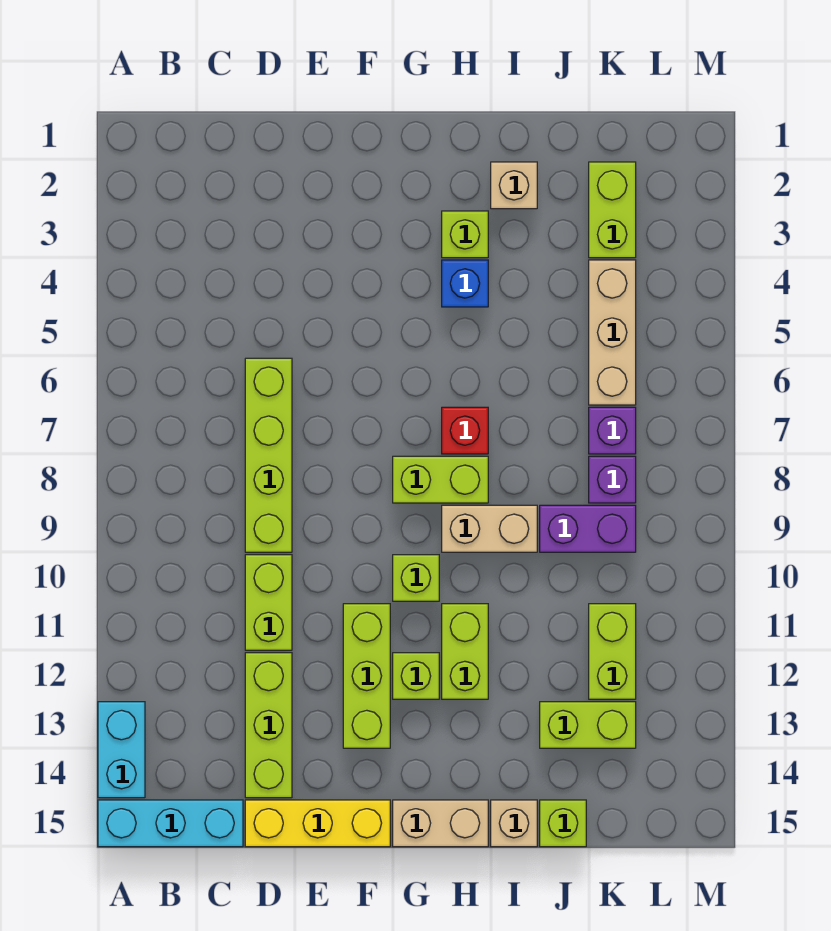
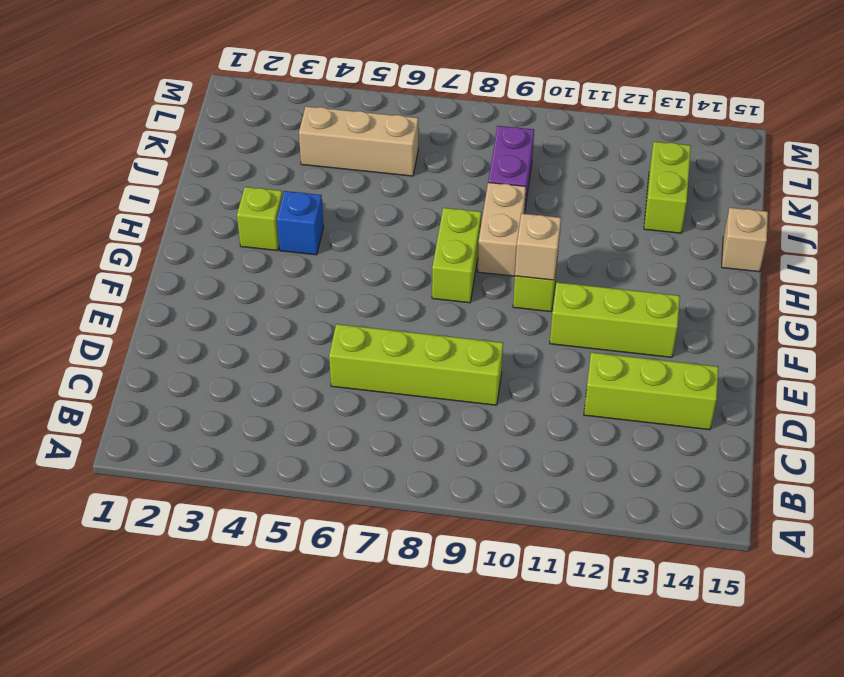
tan 1x1 brick [515,213,561,280] -> tan 1x1 brick moved to [491,162,537,209]
none -> cyan 1x2 brick [98,702,145,798]
none -> cyan 1x3 brick [98,800,243,847]
none -> lime 1x2 brick [245,555,292,650]

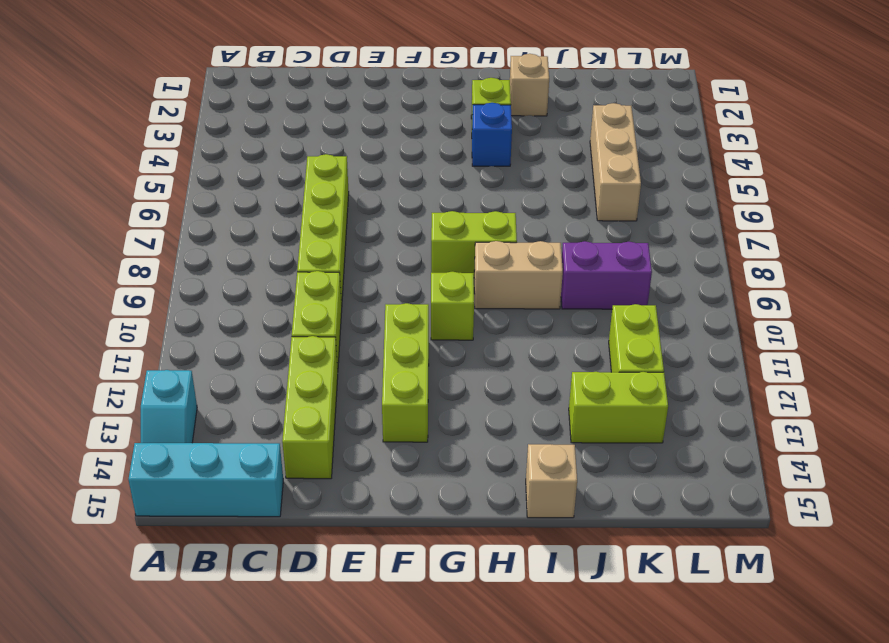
cyan 1x2 slope [141,370,197,443] -> cyan 1x2 brick [98,702,145,798]
none -> yellow 1x3 brick [245,800,390,847]
none -> lime 1x1 brick [393,653,439,699]
none -> tan 1x2 brick [393,800,488,847]

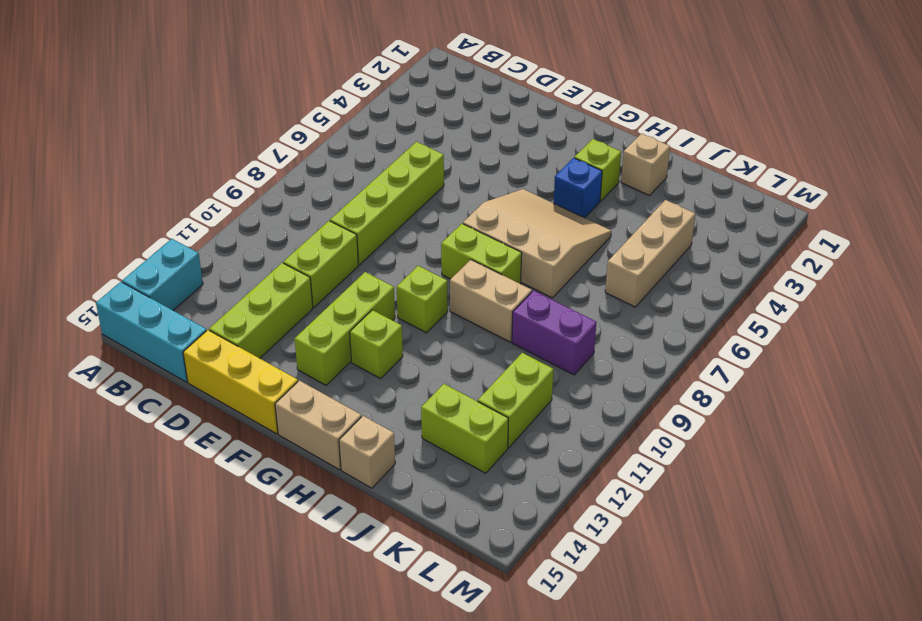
tan 3x3 slope [463,189,611,298] -> red 1x1 brick [442,407,488,454]
none -> lime 1x2 brick [442,604,488,699]
none -> lime 1x1 brick [540,800,586,847]
none -> lime 1x2 brick [589,162,636,258]

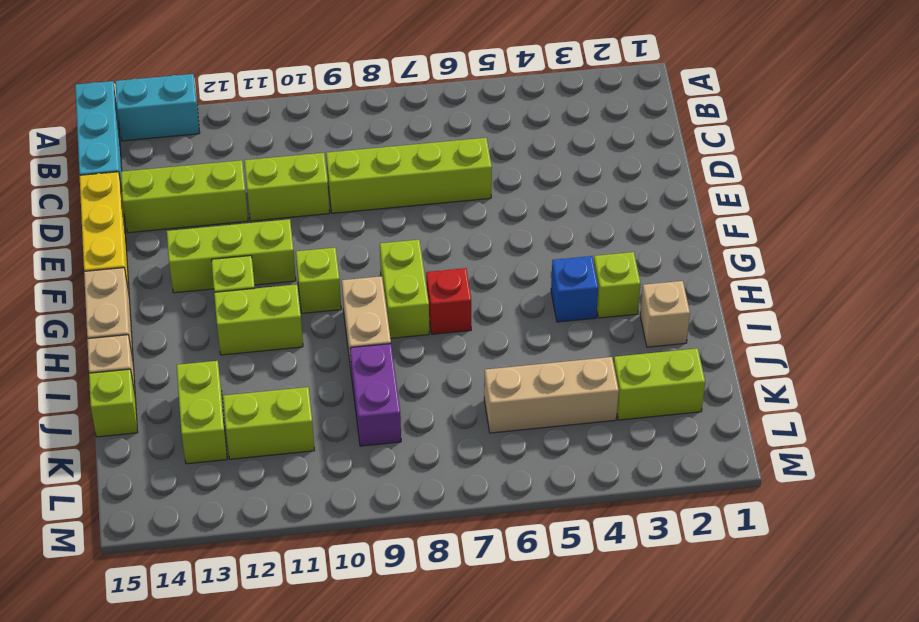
none -> purple 1x1 brick [589,407,636,454]
none -> purple 1x1 brick [589,456,636,503]

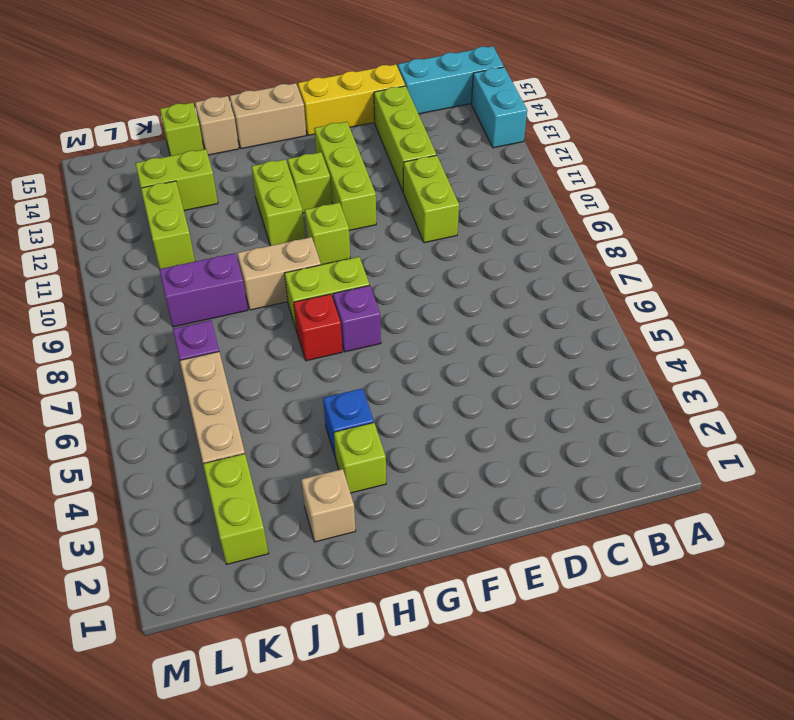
purple 1x1 brick [333,285,381,352] -> purple 1x1 brick moved to [589,456,636,503]
none -> lime 1x4 brick [245,358,292,552]

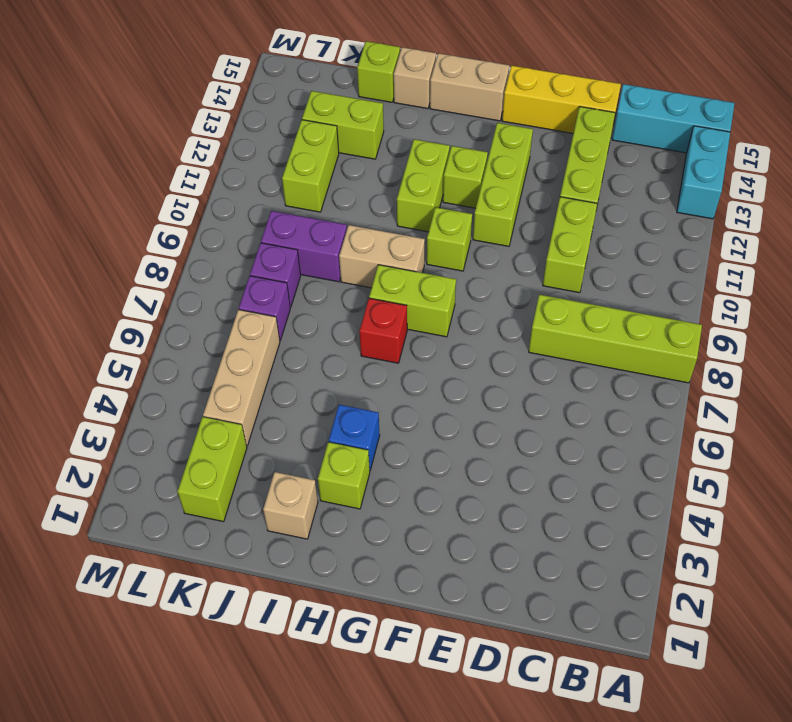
lime 1x4 brick [529,295,702,383] -> lime 1x4 brick turned to [245,358,292,552]

